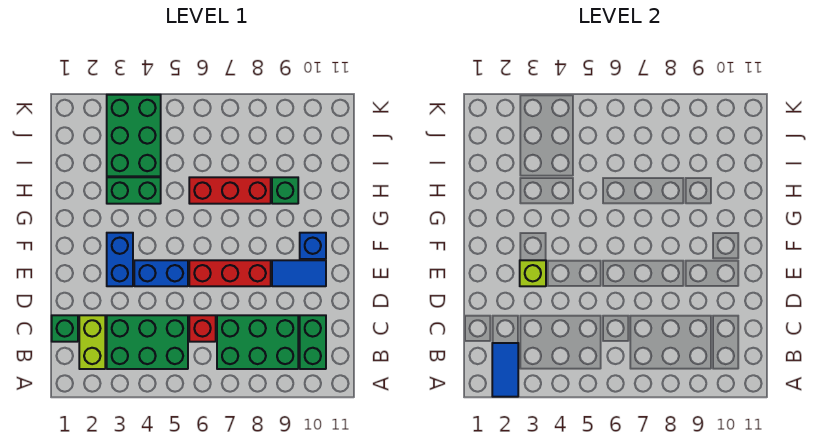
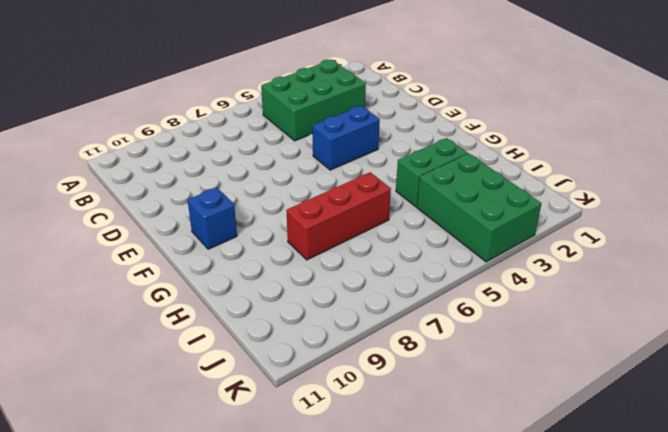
none -> lime 1x2 brick [79,315,105,369]
none -> green 2x3 brick [217,315,298,369]
none -> green 1x2 brick [300,315,326,369]

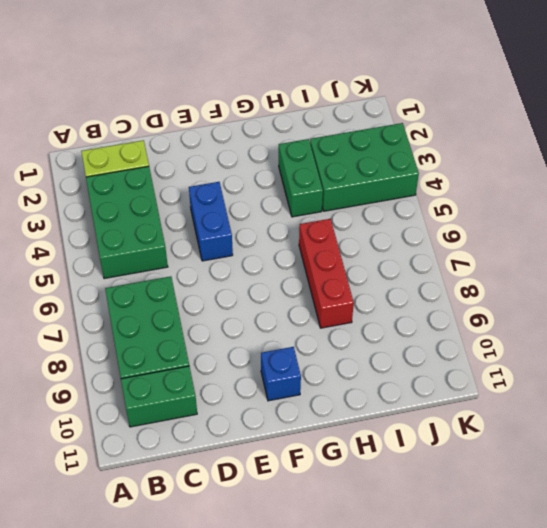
none -> green 1x1 brick [52,315,78,342]
none -> red 1x1 brick [189,315,216,342]
none -> blue 1x2 brick [107,233,133,286]

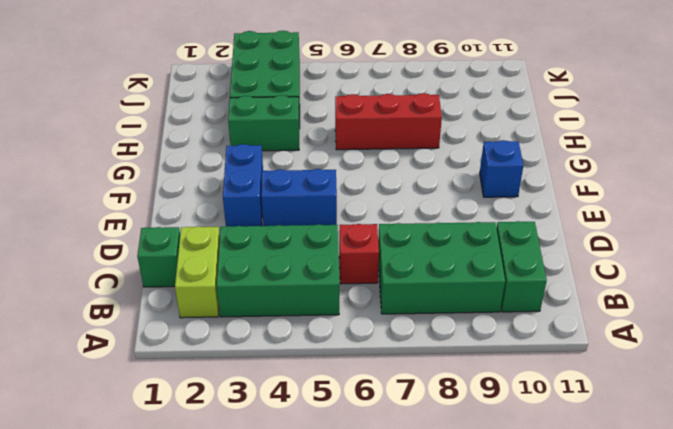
none -> red 1x3 brick [189,260,271,286]
none -> blue 1x2 tile [272,260,326,286]
none -> green 1x1 brick [272,177,298,204]

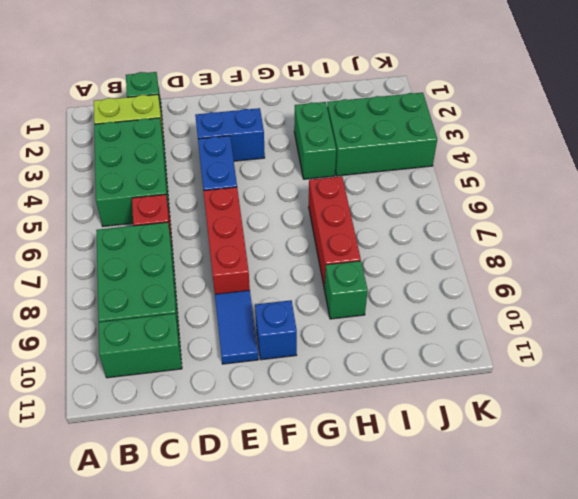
none -> blue 1x2 tile [492,343,518,397]
none -> lime 1x1 brick [520,260,546,286]

